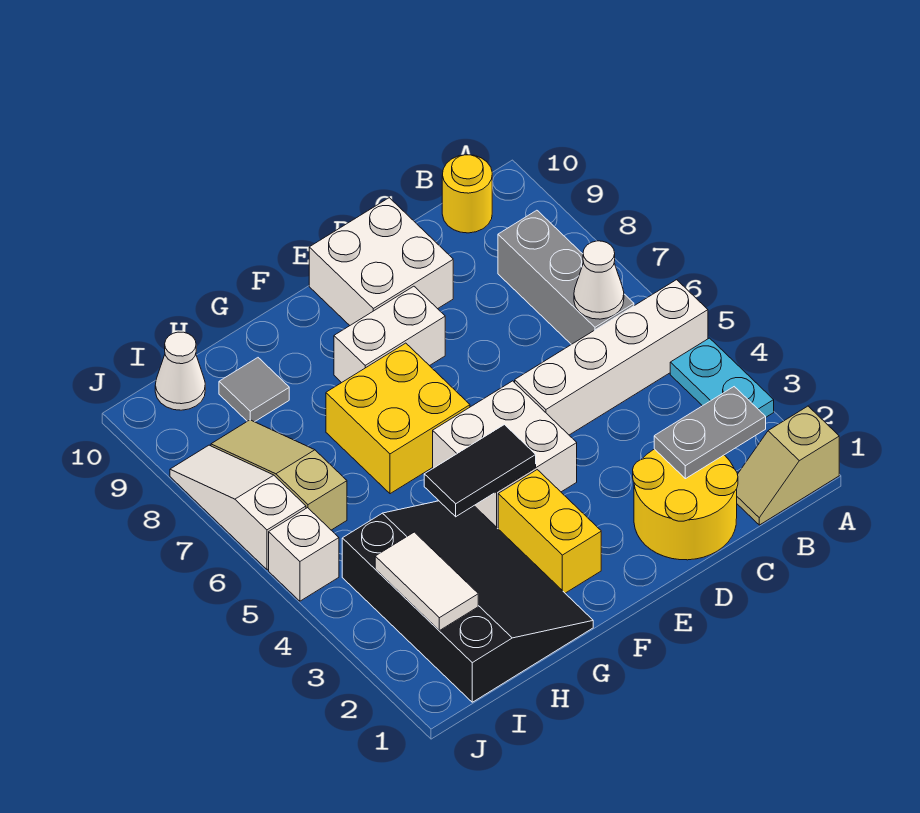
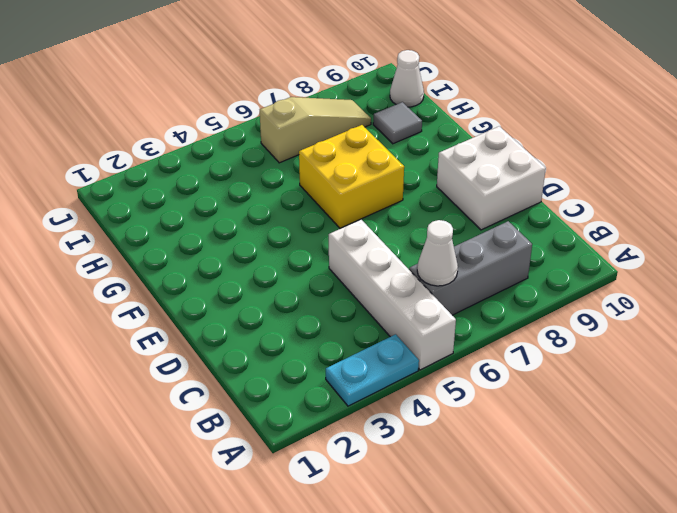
none -> tan 1x2 slope [737,406,839,525]
none -> yellow 1x1 round brick [442,155,492,233]
none -> yellow 2x2 round brick [633,449,738,560]

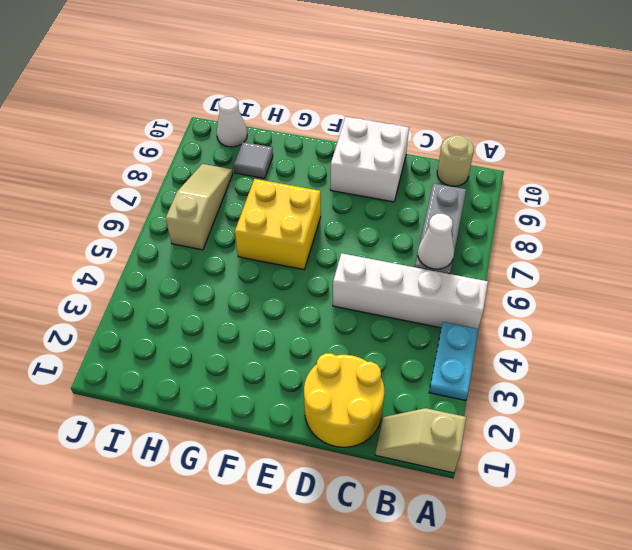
tan 1x1 round brick [437,135,474,186] -> yellow 1x1 round brick [442,155,492,233]
none -> white 2x2 brick [433,381,577,528]
none -> white 1x2 brick [334,286,445,383]
none -> yellow 1x2 brick [498,470,601,593]

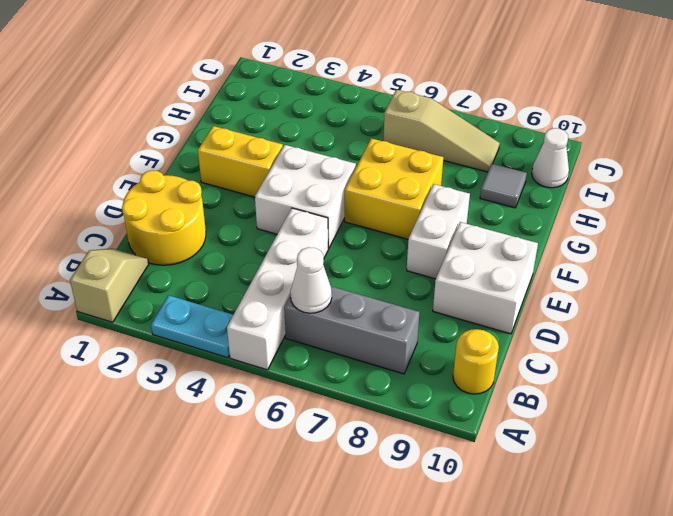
none -> black 3x4 slope [342,501,593,702]
none -> white 1x1 brick [269,508,339,601]
none -> white 1x3 slope [170,445,306,570]

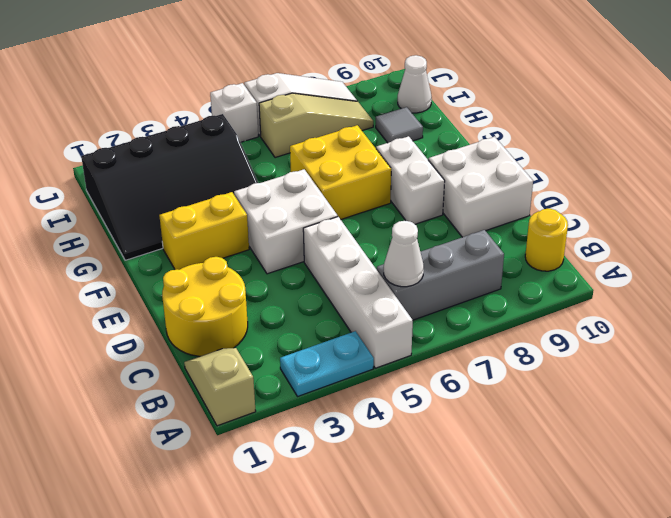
none -> grey 1x2 plate [654,387,766,479]
none -> black 1x2 tile [424,425,536,517]
none -> white 1x2 tile [375,532,478,631]

